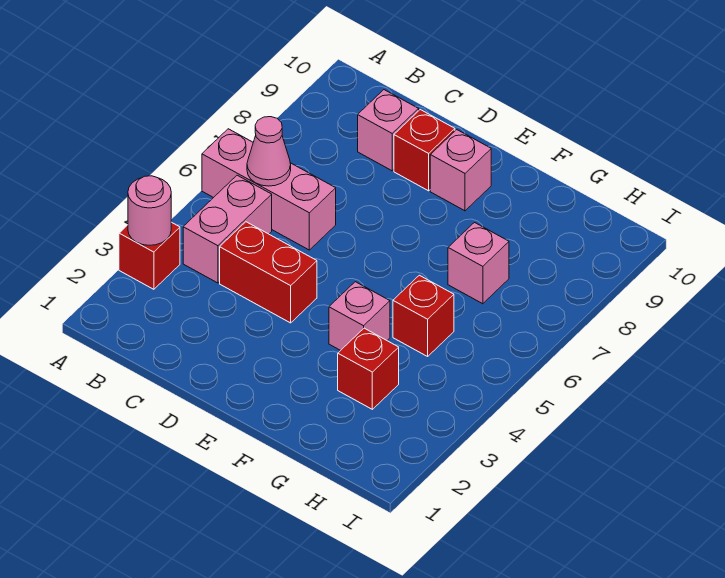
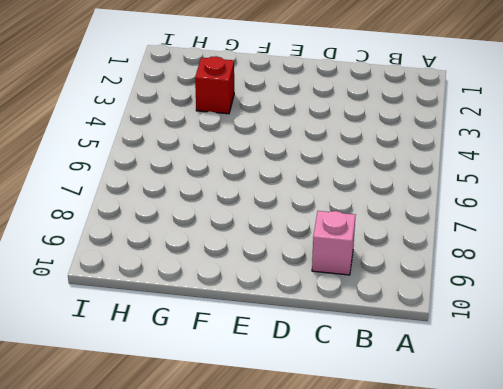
none -> red 1x1 brick [119,222,180,289]
none -> pink 1x3 brick [202,129,336,250]
none -> pink 1x2 brick [183,175,272,283]

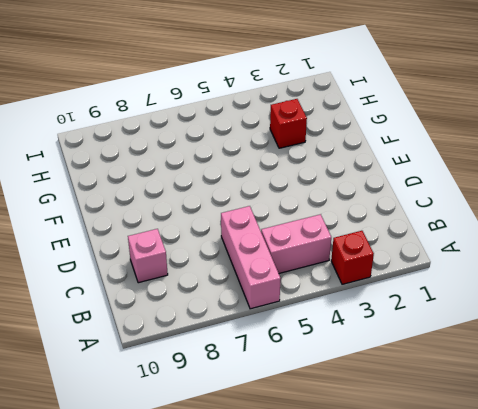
none -> red 1x2 brick [220,222,317,323]
none -> red 1x1 brick [394,110,455,191]
none -> pink 1x1 brick [430,130,491,211]

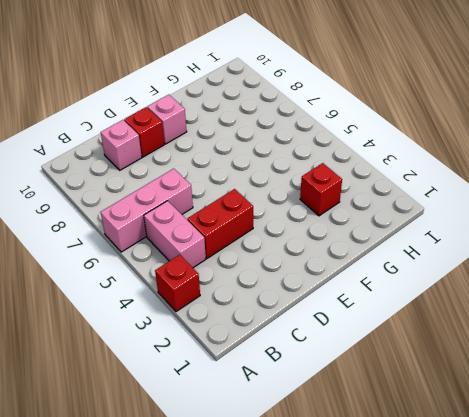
none -> pink 1x1 brick [329,282,390,350]
none -> red 1x1 brick [393,275,454,356]
none -> pink 1x1 brick [448,223,509,304]

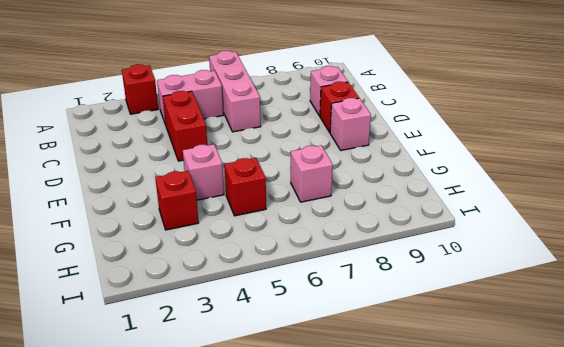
none -> pink 1x1 round brick [128,176,171,245]
none -> pink 1x1 cone [247,117,291,186]

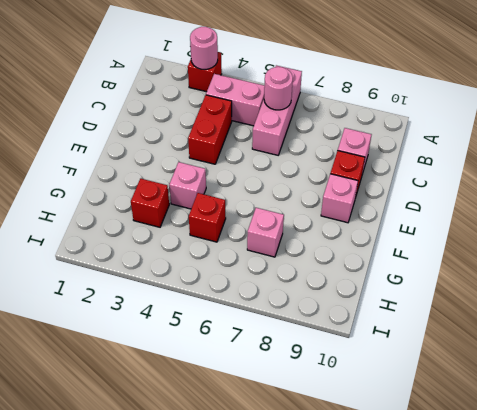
pink 1x1 round brick [264,67,293,110] -> pink 1x1 cone [247,117,291,186]

